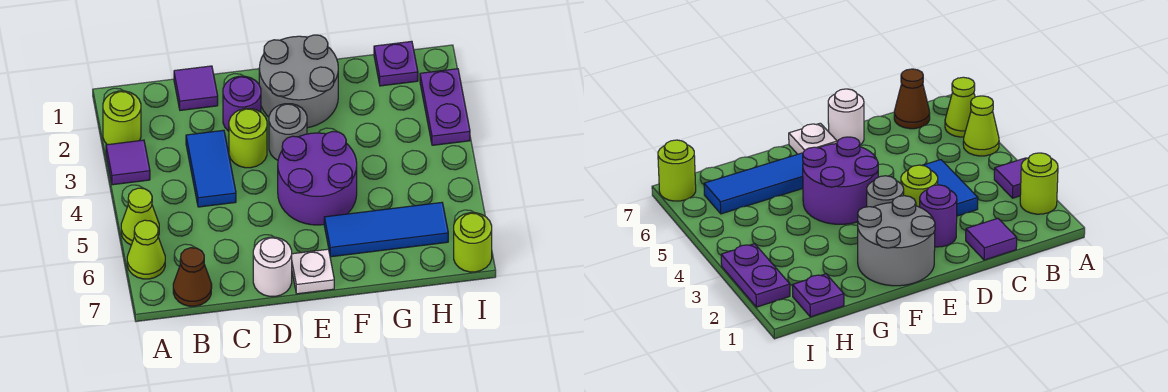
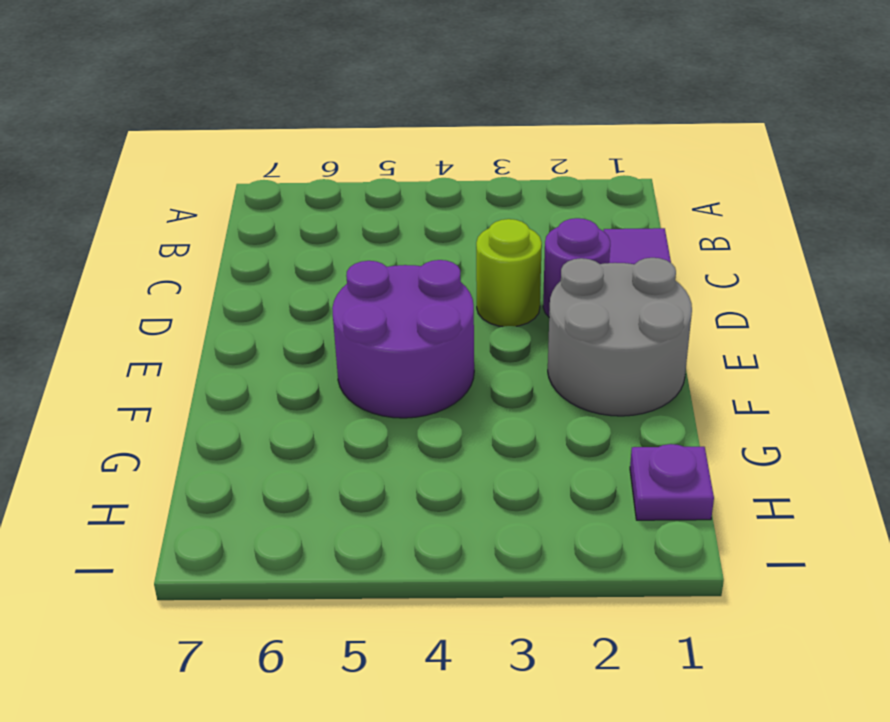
none -> lime 1x1 round brick [103,91,141,145]
none -> purple 1x1 tile [106,140,150,185]
none -> lime 1x1 cone [121,188,159,245]

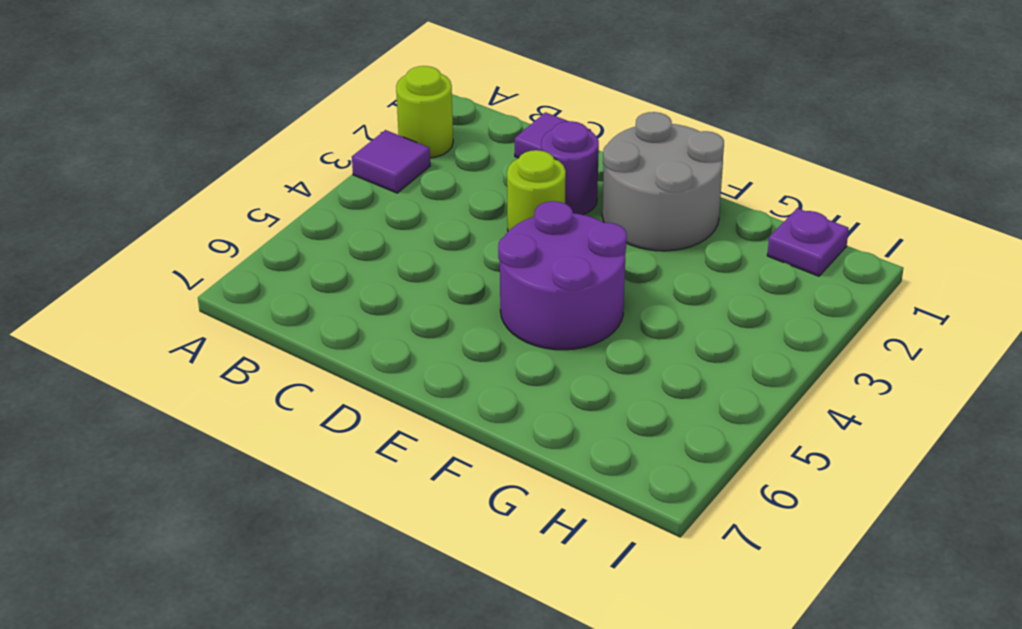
none -> lime 1x1 cone [121,188,159,245]
none -> lime 1x1 cone [127,220,165,279]
none -> brown 1x1 cone [173,248,212,306]

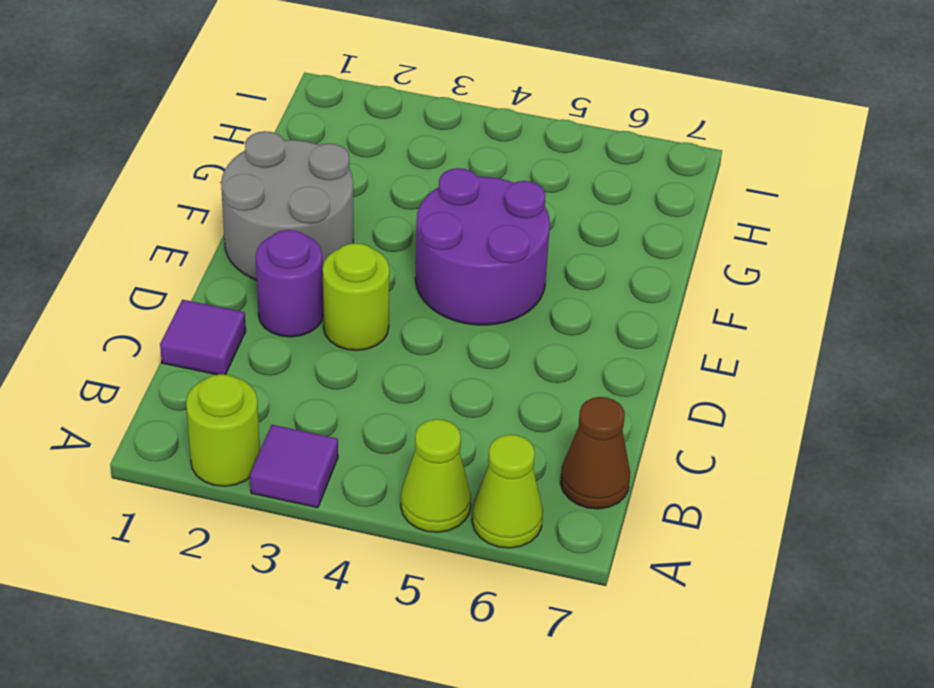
none -> blue 1x2 tile [186,130,236,207]
none -> white 1x1 round brick [253,237,292,296]
none -> grey 1x1 round brick [269,104,307,160]

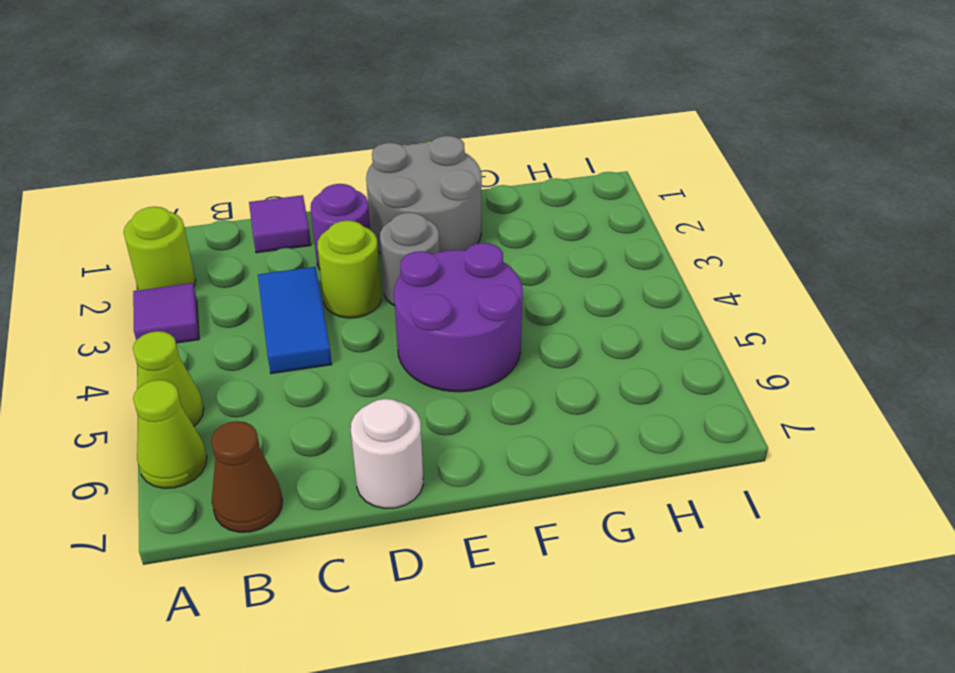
none -> white 1x1 plate [292,249,334,294]
none -> blue 1x3 tile [324,202,448,257]
none -> purple 1x1 plate [374,41,418,86]

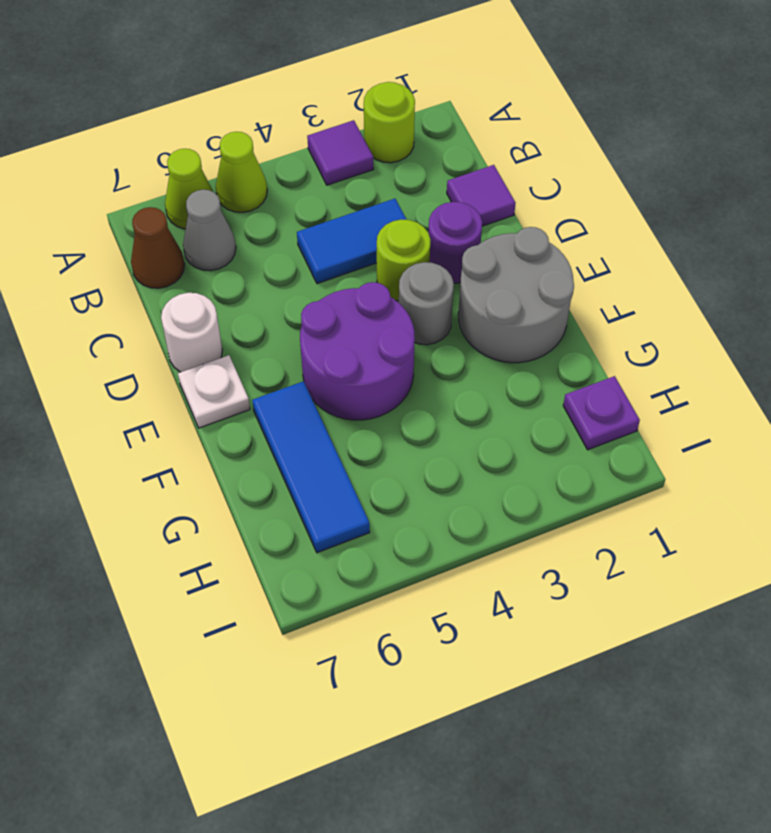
grey 1x1 cone [183,190,236,271] -> none
none -> purple 1x2 plate [420,69,470,145]
none -> lime 1x1 round brick [454,213,492,272]

